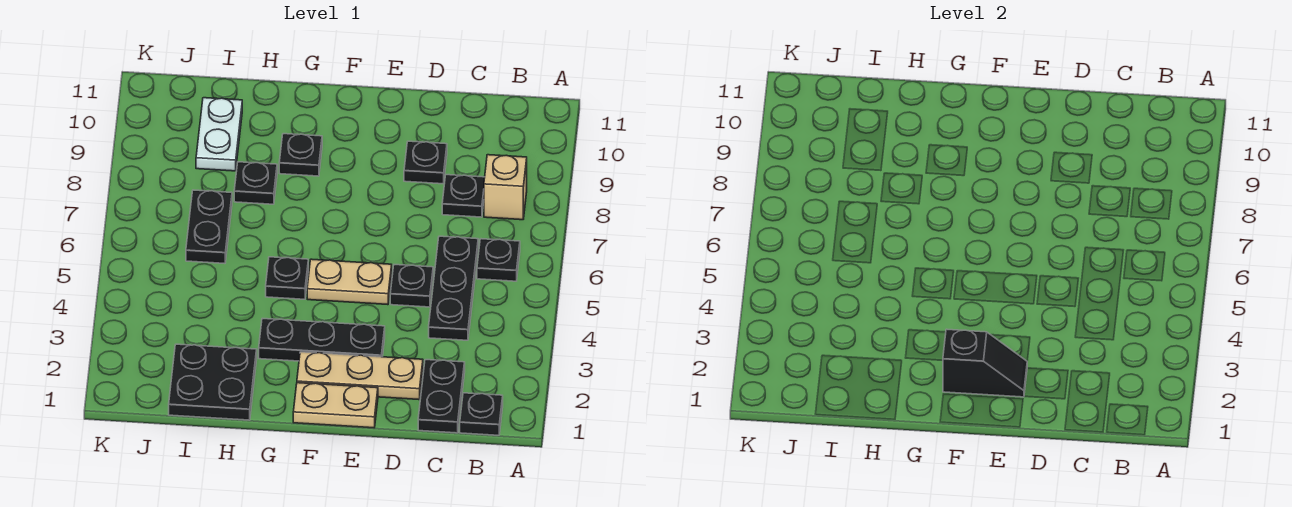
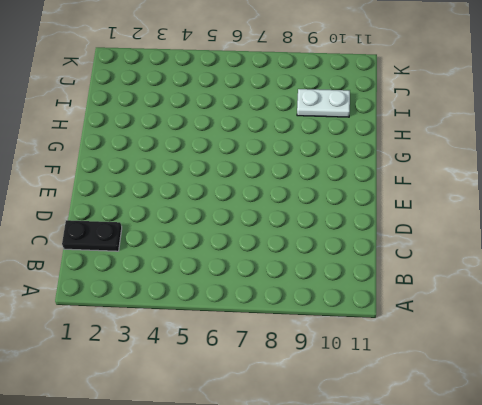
none -> black 1x1 plate [460,393,503,435]
none -> black 1x1 plate [477,239,520,281]
none -> tan 1x1 brick [484,155,527,220]

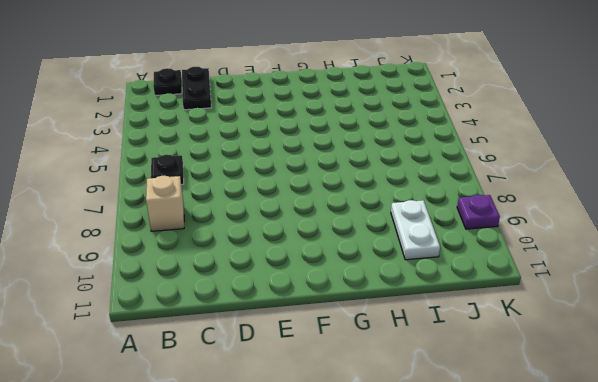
purple 1x1 plate [457,195,500,229] -> none
none -> black 1x3 plate [429,236,478,340]
none -> black 1x1 plate [442,175,485,217]
none -> tan 1x3 plate [297,352,423,400]

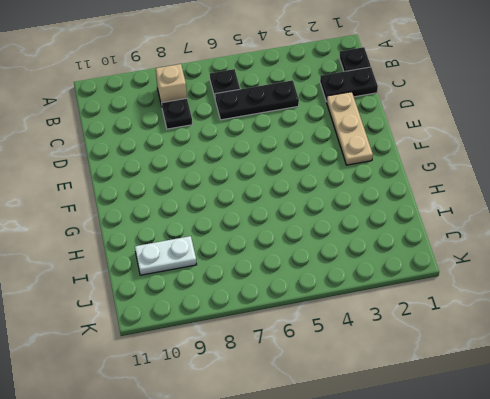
none -> black 1x1 plate [390,265,433,307]
none -> black 1x1 plate [404,141,447,184]
none -> tan 1x2 plate [293,383,378,428]

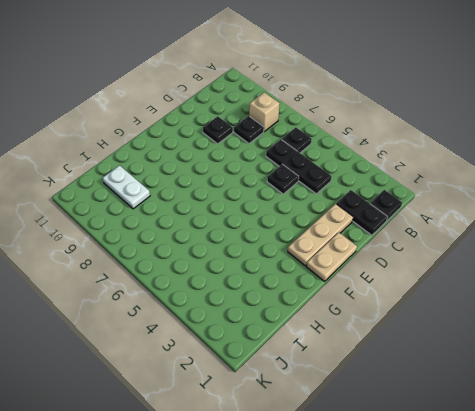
none -> black 1x3 plate [259,319,385,361]
none -> tan 1x2 plate [307,259,392,305]
none -> black 1x1 plate [266,257,308,299]

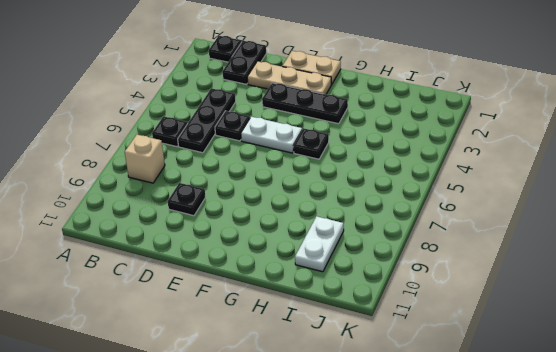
white 1x2 plate [241,117,302,153] -> tan 1x2 plate [307,259,392,305]
none -> black 1x1 plate [442,175,485,217]
none -> black 1x1 plate [279,134,322,176]
none -> black 2x2 plate [169,344,257,420]

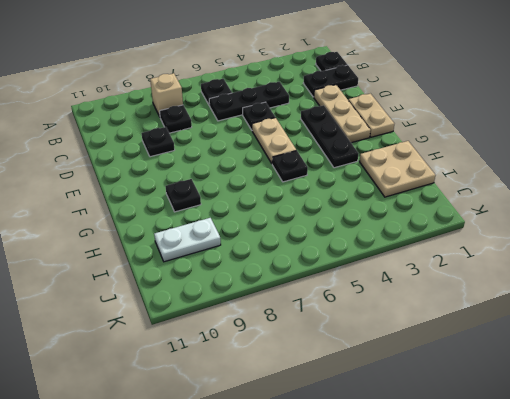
tan 2x2 plate [359,141,436,197] -> black 2x2 plate [169,344,257,420]
none -> black 1x1 plate [234,162,277,204]
none -> black 1x2 plate [186,190,232,263]
none -> black 1x2 slope [943,329,1027,397]

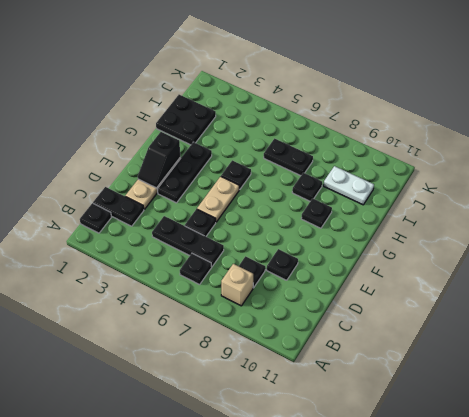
none -> tan 1x2 plate [293,383,378,428]

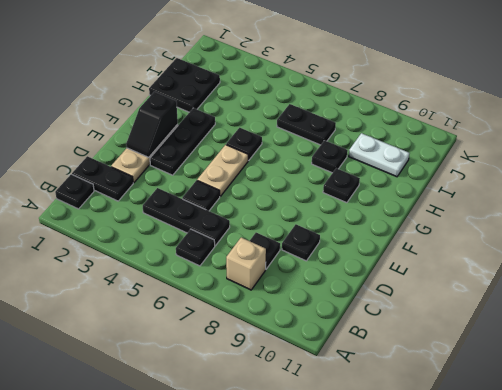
none -> tan 1x2 plate [293,383,378,428]

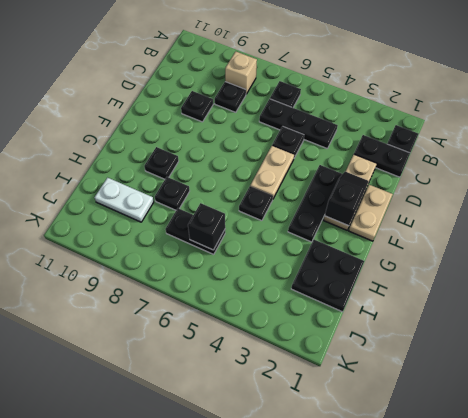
black 1x1 brick [188,203,225,250] -> none

